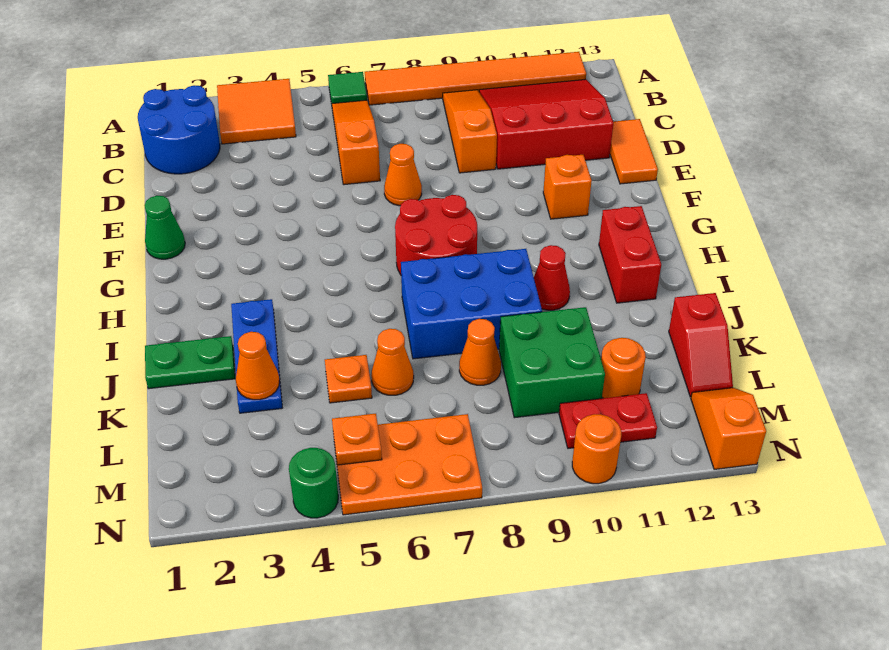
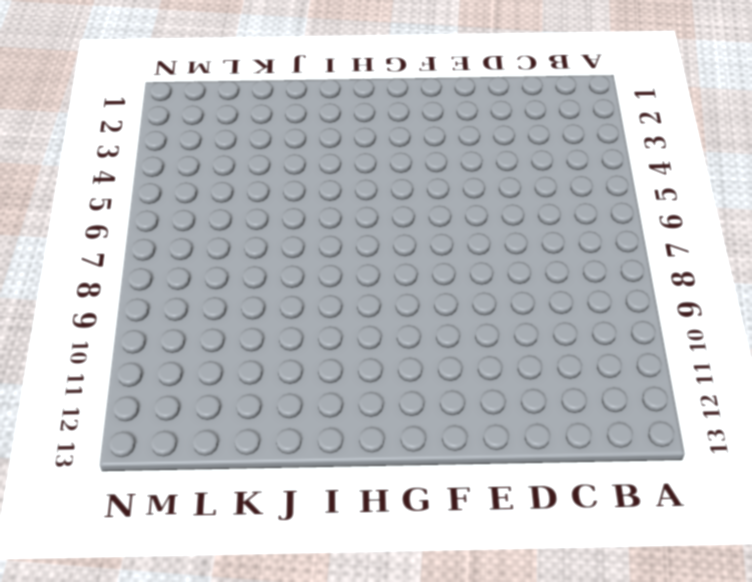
none -> orange 2x2 tile [217,79,296,144]
none -> green 1x1 tile [328,72,367,104]
none -> orange 1x6 tile [365,52,586,105]
none -> blue 2x2 round brick [138,85,220,174]

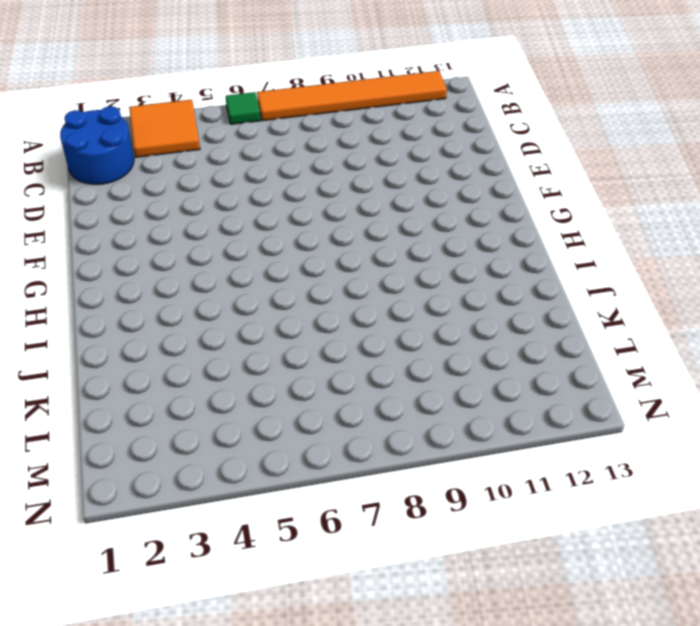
none -> orange 1x3 slope [332,100,380,185]
none -> orange 1x3 slope [443,90,497,173]
none -> red 3x3 slope [479,79,613,169]
none -> orange 1x2 tile [610,119,658,184]

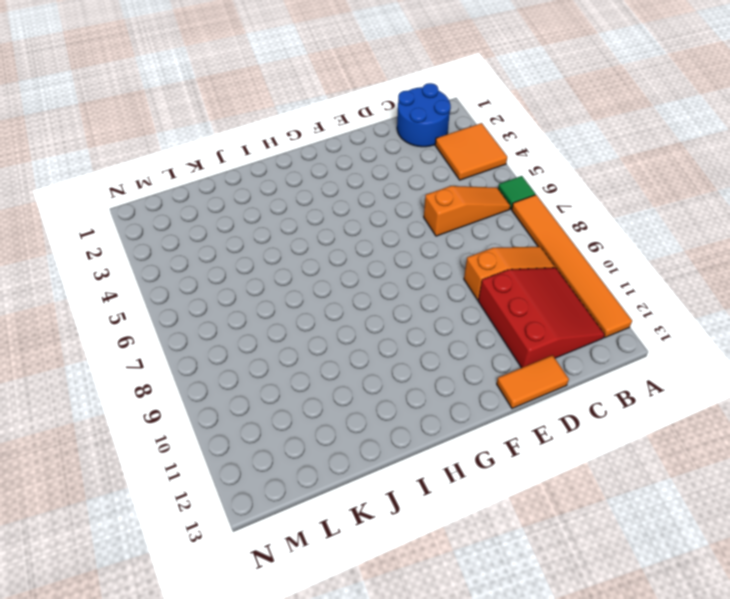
none -> orange 1x1 cone [384,144,422,206]
none -> green 1x1 cone [145,196,185,259]
none -> orange 1x1 brick [543,155,592,219]
none -> red 2x2 round brick [395,195,477,275]

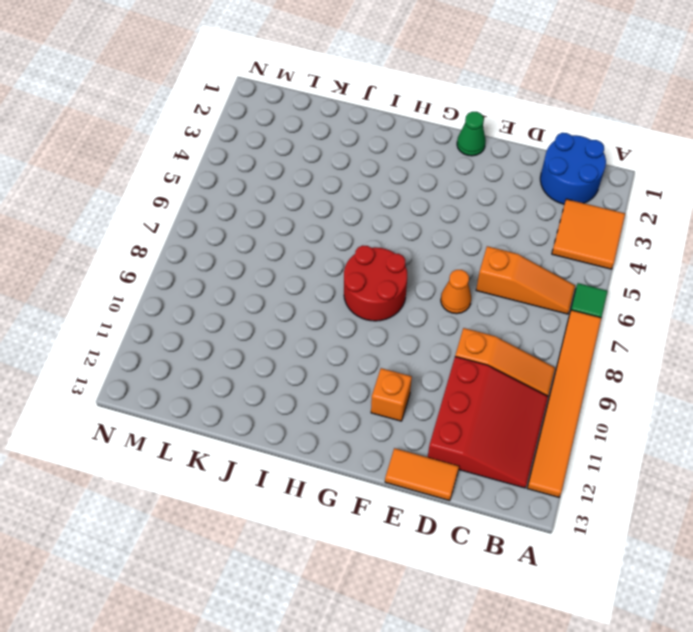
none -> red 1x2 brick [599,206,661,303]
none -> blue 1x3 plate [231,299,282,413]
none -> blue 2x3 brick [401,249,542,359]
none -> red 1x1 cone [534,245,570,310]

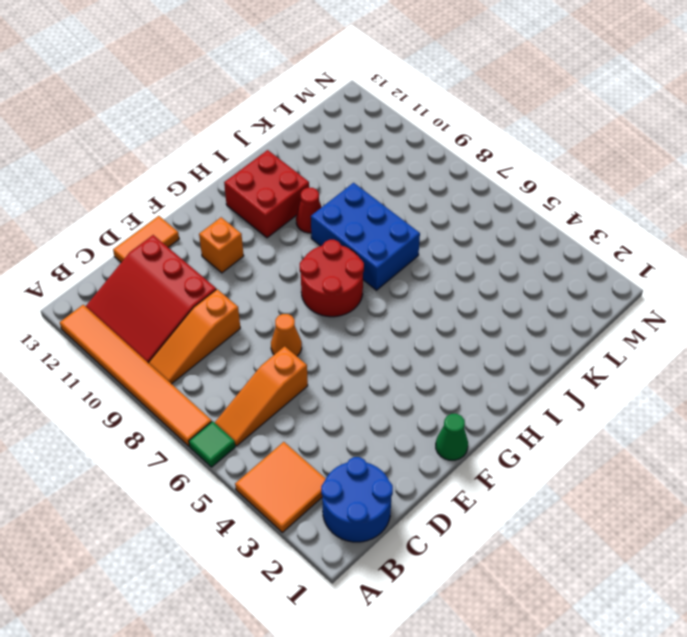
red 2x2 brick [224,150,309,238] -> red 1x2 brick [599,206,661,303]
none -> blue 1x3 plate [231,299,282,413]
none -> green 1x2 plate [145,336,235,389]
none -> orange 1x1 plate [325,355,372,403]
none -> orange 1x1 cone [371,329,414,395]

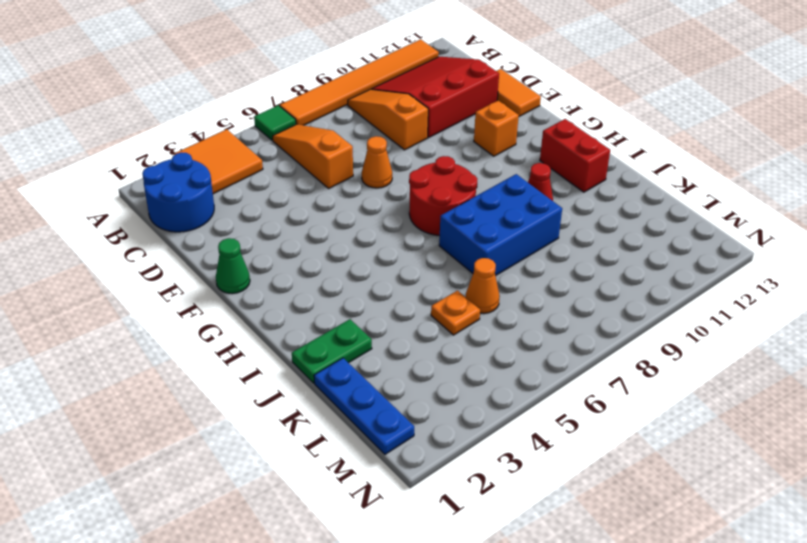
blue 1x3 plate [314,358,414,454] -> blue 1x3 plate moved to [231,299,282,413]
none -> orange 1x1 cone [459,319,501,385]
none -> green 2x2 brick [499,307,605,418]
none -> red 1x2 slope [669,293,733,397]
none -> orange 1x1 round brick [601,338,646,398]

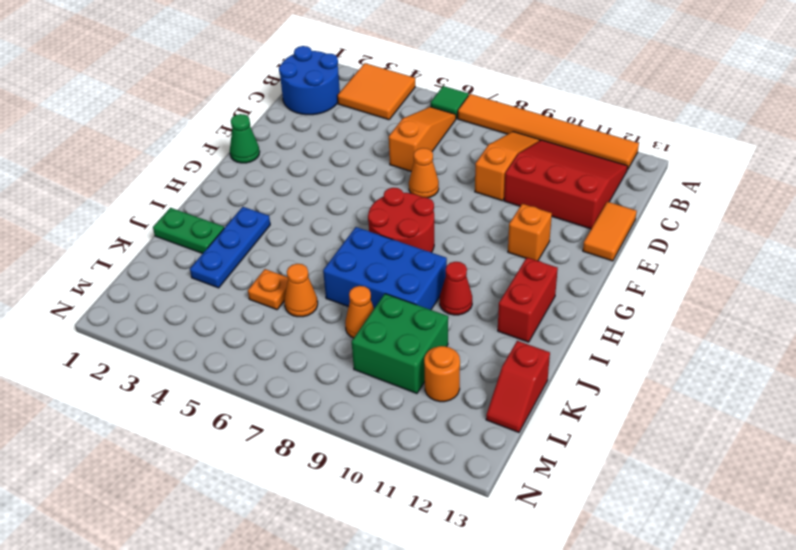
none -> orange 2x3 plate [334,414,482,515]
none -> red 1x2 plate [559,393,657,448]
none -> orange 1x2 slope [691,388,766,469]
none -> green 1x1 round brick [289,448,338,518]

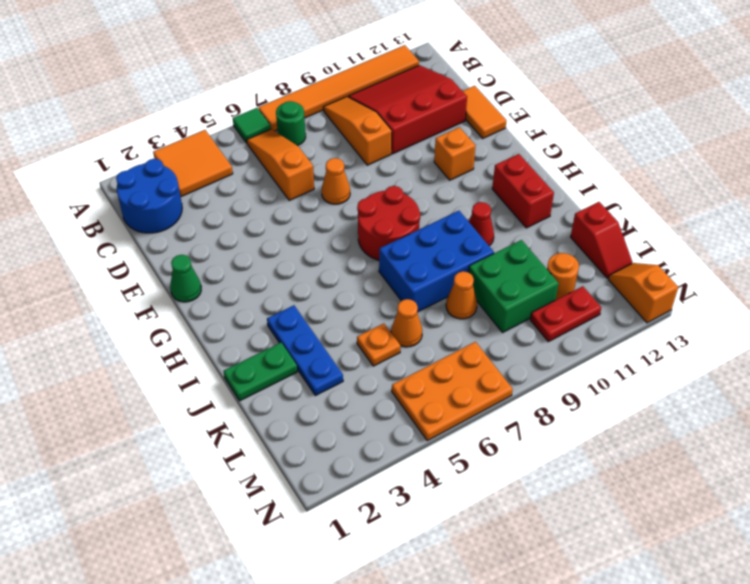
green 1x1 round brick [276,101,306,146] -> green 1x1 round brick moved to [289,448,338,518]
none -> orange 1x1 round brick [572,414,621,484]
none -> orange 1x1 cone [236,332,279,400]
none -> orange 1x1 plate [332,414,382,465]

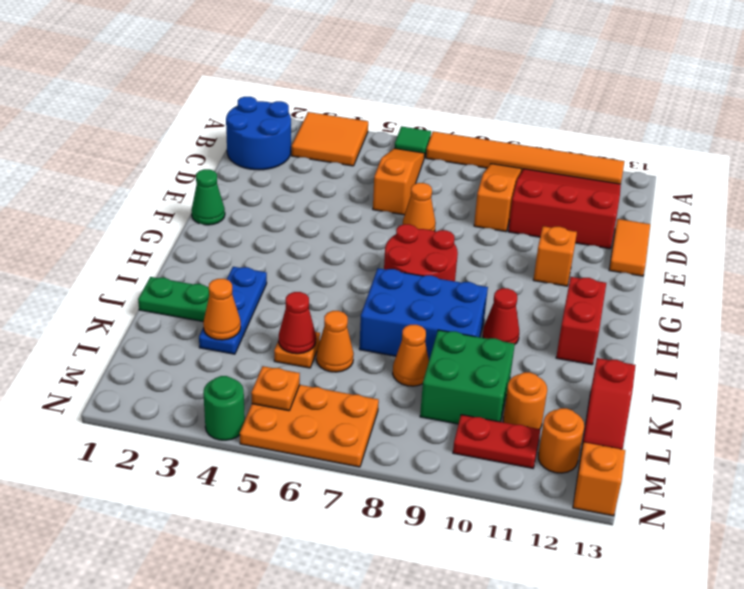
red 1x1 cone [279,292,316,354] -> none
orange 1x1 round brick [538,408,584,473] -> orange 1x1 round brick moved to [572,414,621,484]

